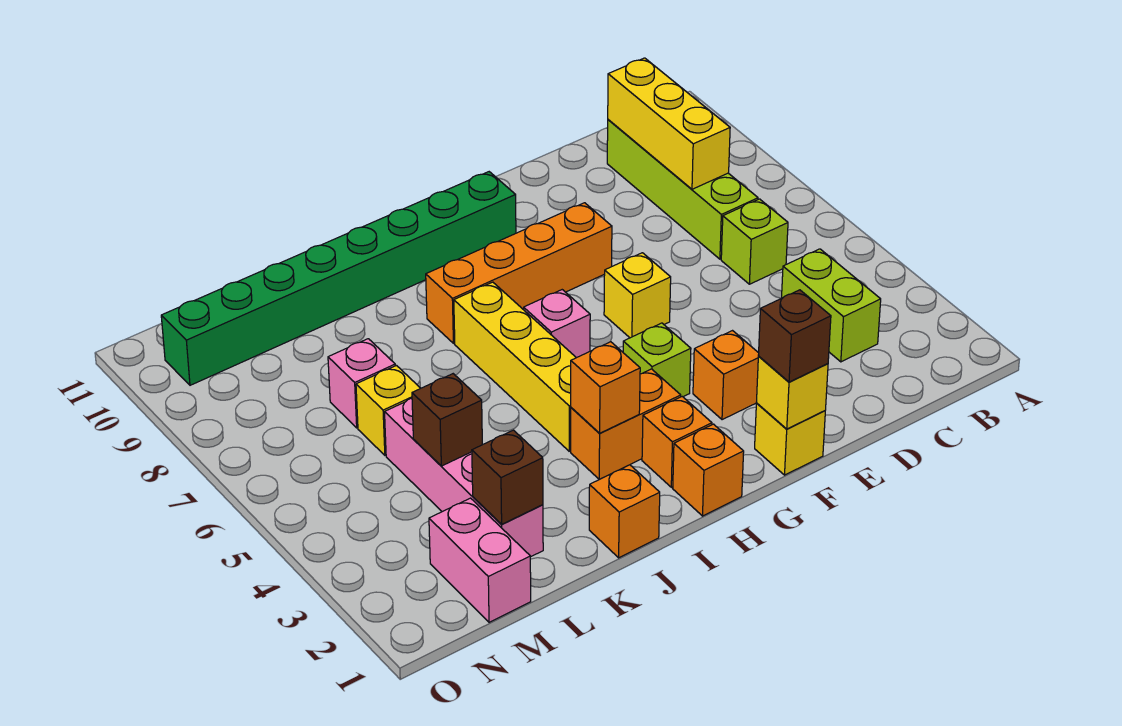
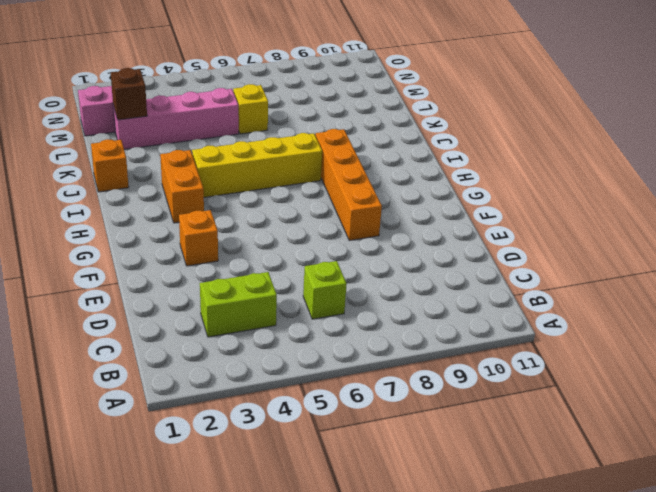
none -> lime 1x4 brick [607,120,758,259]
none -> yellow 1x1 brick [755,403,825,475]
none -> yellow 1x1 brick [604,253,671,338]

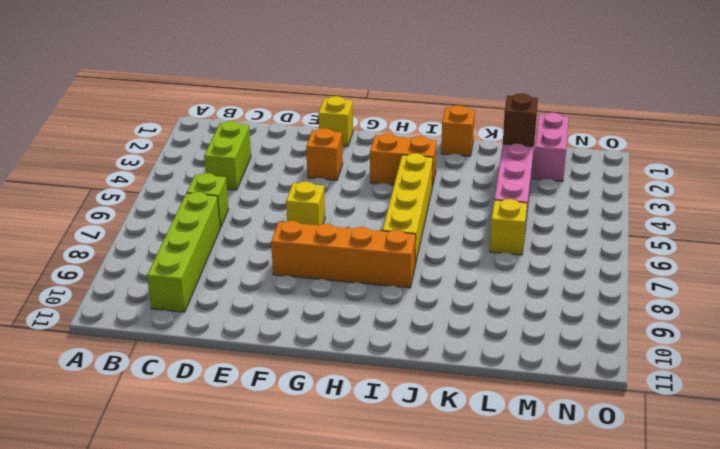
none -> lime 1x1 brick [623,323,691,397]
none -> green 1x8 brick [161,172,516,385]
none -> orange 1x1 brick [673,424,744,516]

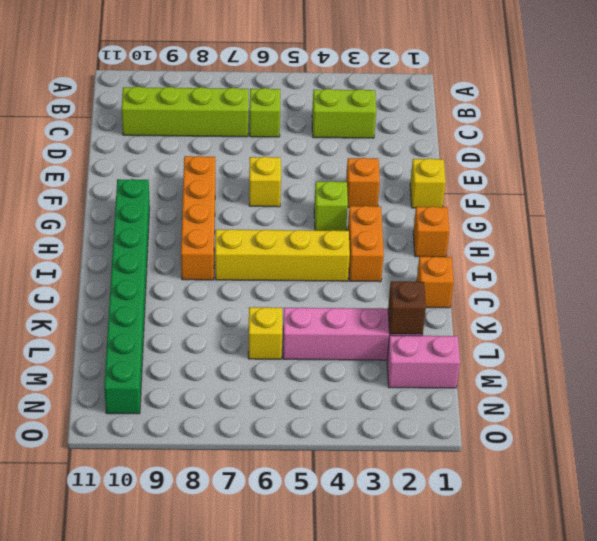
none -> orange 1x1 brick [642,397,712,487]
none -> pink 1x1 brick [524,290,590,358]
none -> pink 1x1 brick [328,339,395,428]

